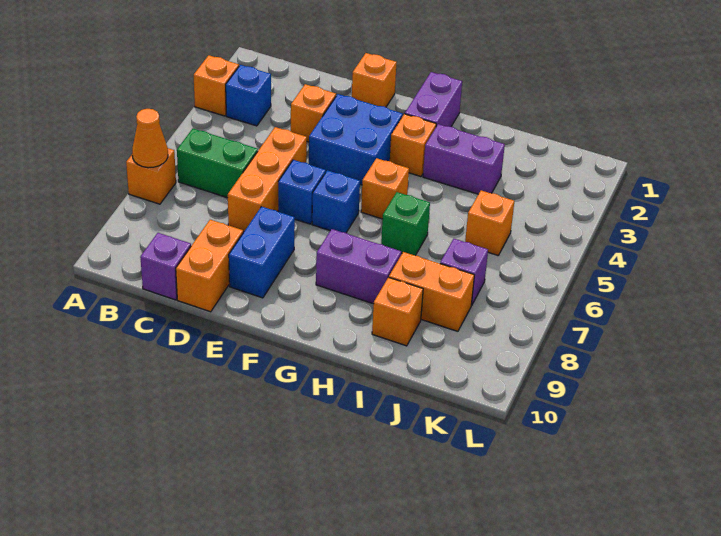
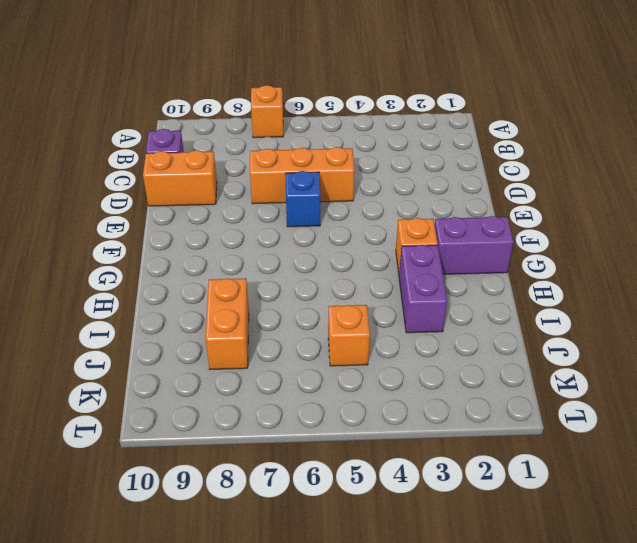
none -> orange 1x1 brick [194,55,239,116]
none -> blue 1x1 brick [226,65,271,126]
none -> green 1x2 brick [177,129,258,198]

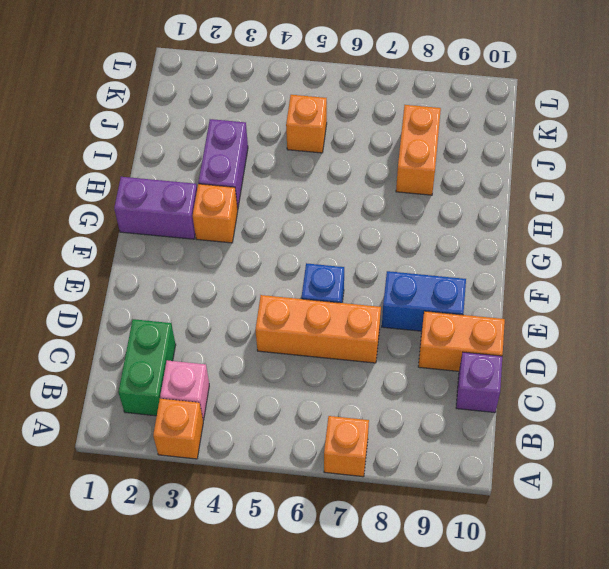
green 1x2 brick [119,319,176,416] -> green 1x2 brick moved to [177,129,258,198]
pink 1x1 brick [160,360,209,420] -> blue 1x1 brick [226,65,271,126]
none -> orange 1x1 brick [291,84,336,142]
none -> orange 1x1 brick [352,53,397,107]
none -> blue 2x2 brick [309,94,403,185]

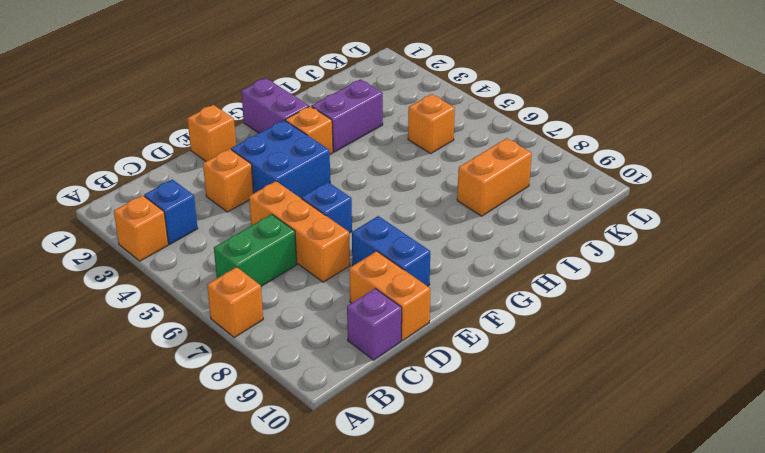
none -> blue 1x1 brick [312,170,360,233]
none -> orange 1x1 brick [361,158,409,219]
none -> purple 1x2 brick [316,229,401,304]

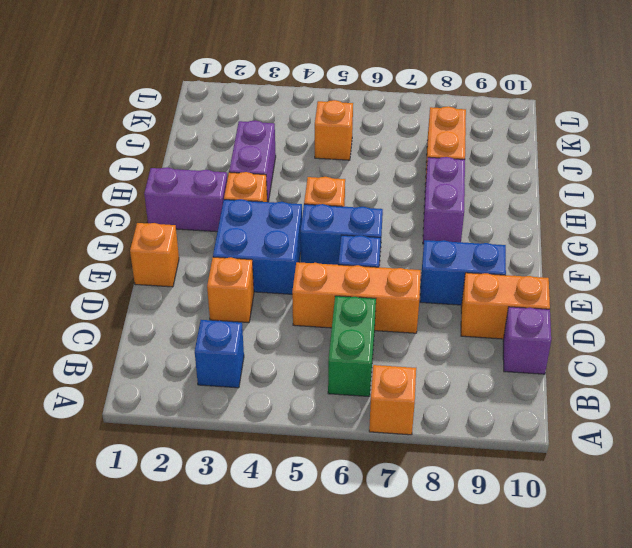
blue 1x2 brick [300,204,383,265] -> blue 1x1 brick [312,170,360,233]
none -> orange 1x1 brick [194,55,239,116]
none -> green 1x1 brick [381,192,430,256]
none -> orange 1x1 brick [372,277,423,346]

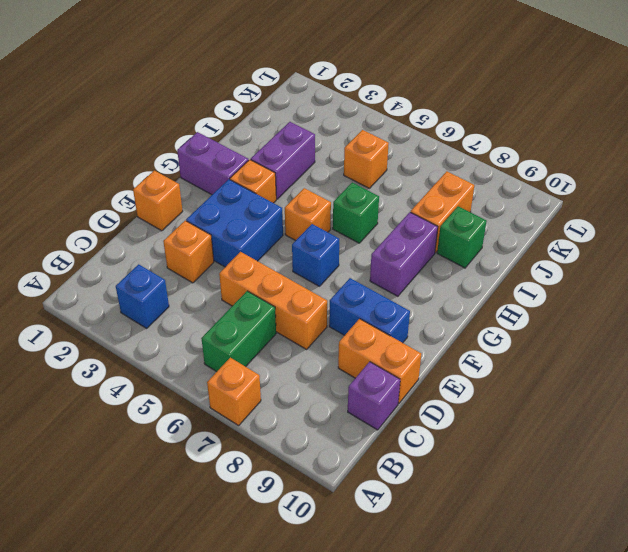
green 1x1 brick [437,206,487,268] -> orange 1x1 brick [372,277,423,346]
none -> orange 1x1 brick [194,55,239,116]
none -> blue 1x1 brick [278,160,326,224]
none -> purple 1x1 brick [440,239,488,306]

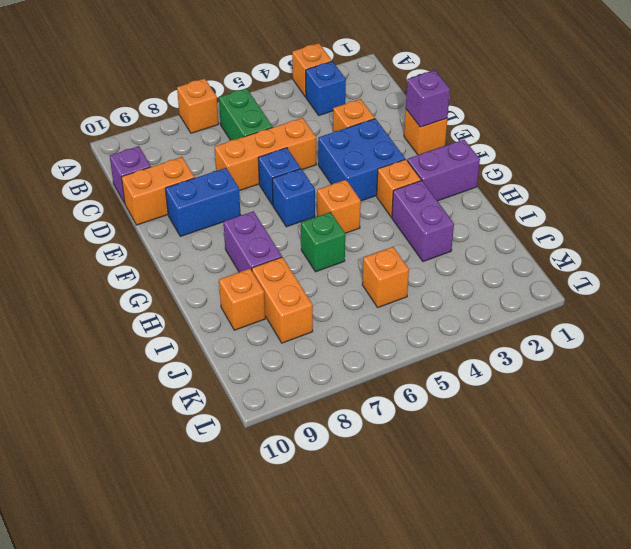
purple 1x1 brick [406,70,450,127] -> purple 1x1 brick moved to [440,239,488,306]
none -> orange 1x1 cone [132,109,168,168]

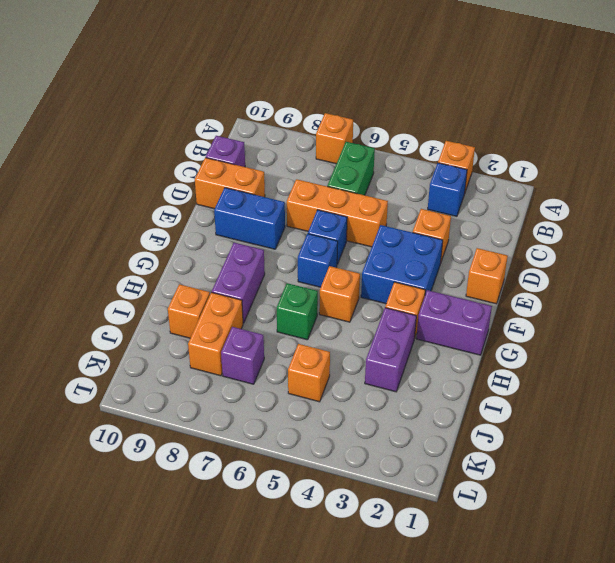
none -> orange 1x1 cone [132,109,168,168]

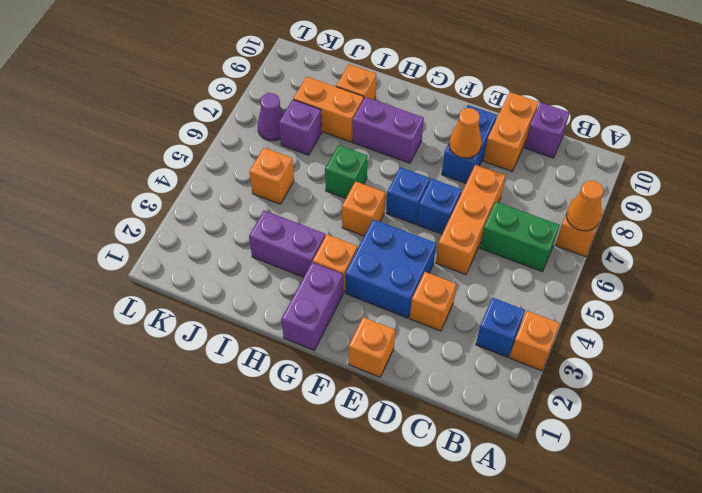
orange 1x1 cone [449,108,482,158] -> none
purple 1x1 cone [258,93,283,141] -> none

